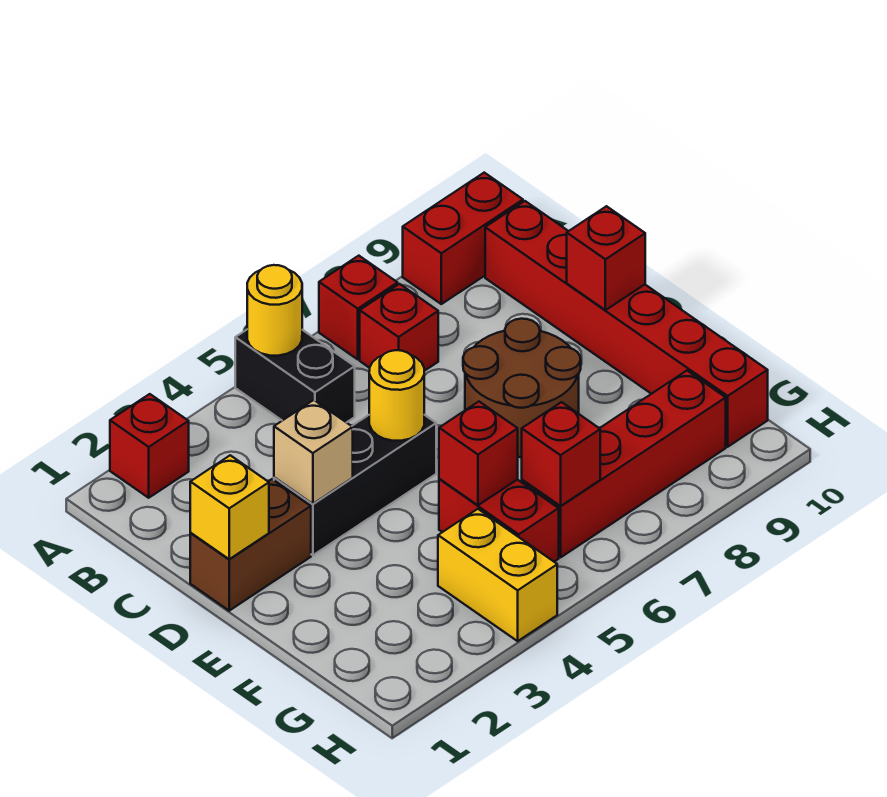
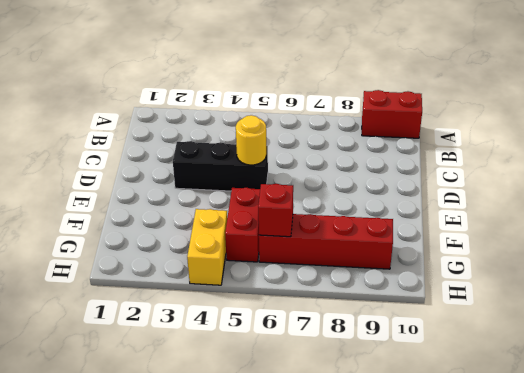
none -> red 1x1 brick [110,394,189,498]
none -> black 1x2 brick [235,330,355,423]
none -> red 1x1 brick [319,256,398,359]

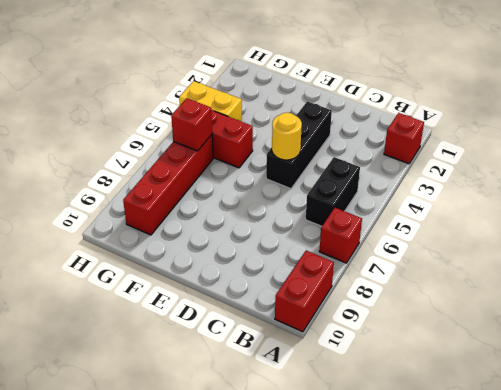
black 1x2 brick [306,157,360,226] -> black 1x2 brick turned to [235,330,355,423]
none -> red 1x1 brick [360,284,438,371]
none -> red 1x6 brick [485,201,768,447]
none -> brown 1x2 brick [190,479,311,611]

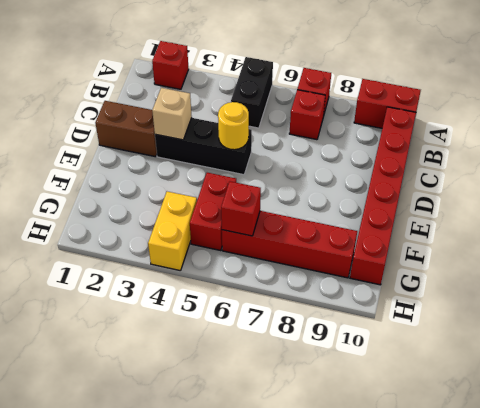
none -> brown 2x2 round brick [463,319,581,457]
none -> yellow 1x1 round brick [247,265,302,356]
none -> yellow 1x1 brick [190,455,269,559]

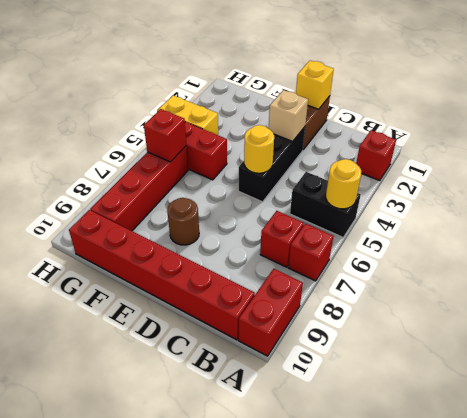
brown 1x1 round brick [167,198,199,245] -> brown 2x2 round brick [463,319,581,457]
none -> red 1x1 brick [567,206,645,310]
none -> red 1x1 brick [439,402,518,505]

